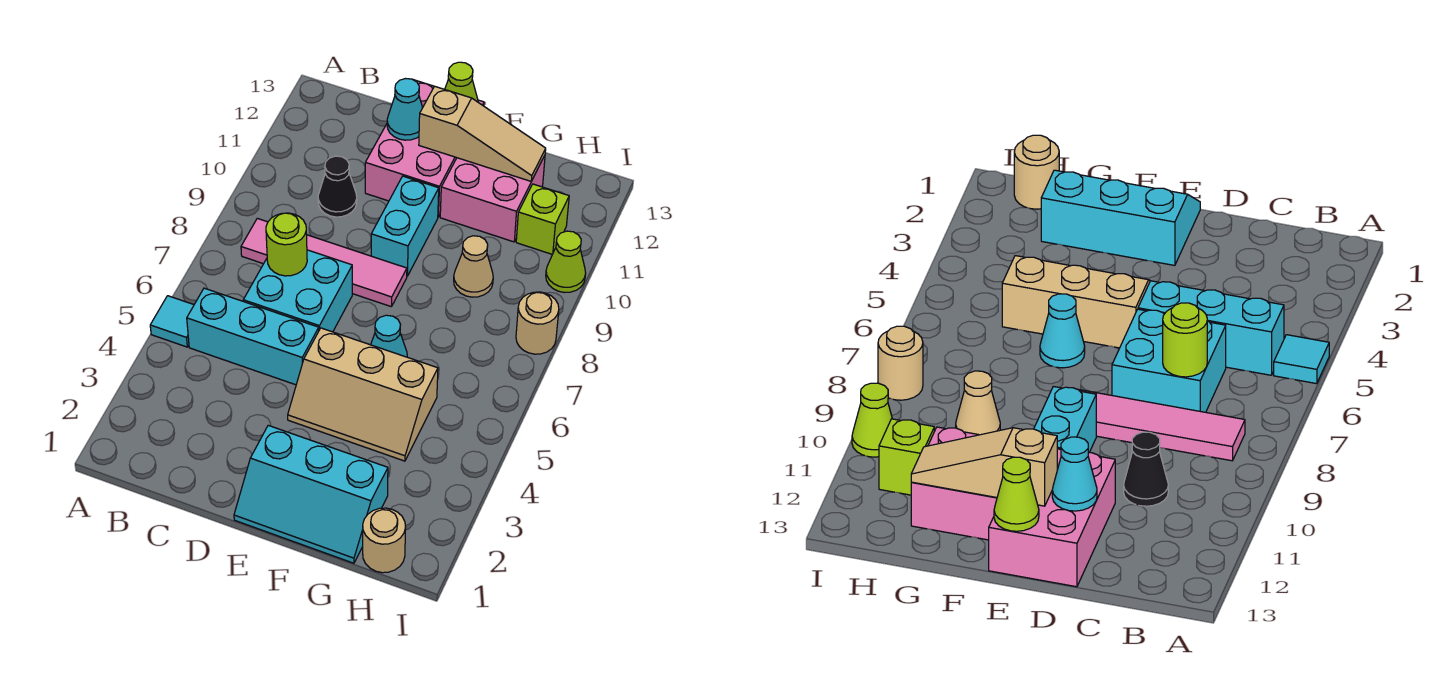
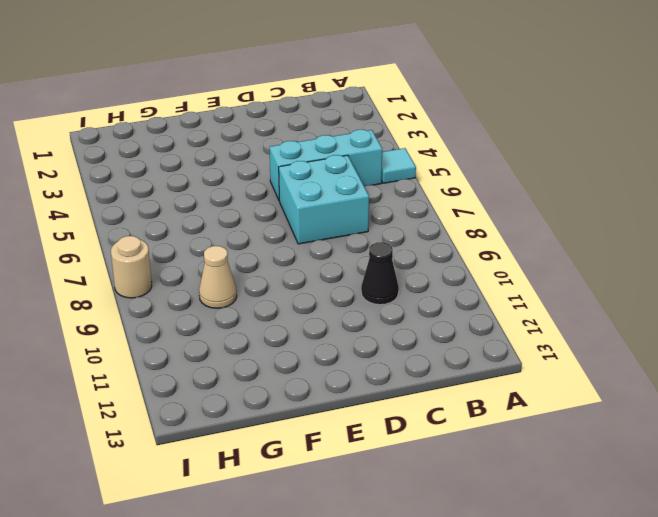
none -> pink 1x4 tile [241,218,407,307]
none -> pink 2x3 brick [365,80,484,217]
none -> cyan 2x3 slope [234,425,388,563]

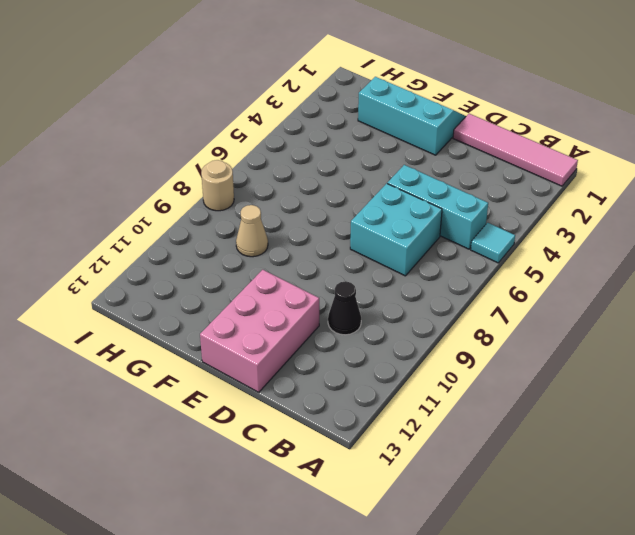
pink 1x4 tile [453,114,578,186] -> pink 1x4 tile moved to [241,218,407,307]
none -> tan 2x3 slope [288,328,438,461]
none -> cyan 1x2 brick [371,176,439,276]
none -> cyan 1x1 cone [371,315,407,357]

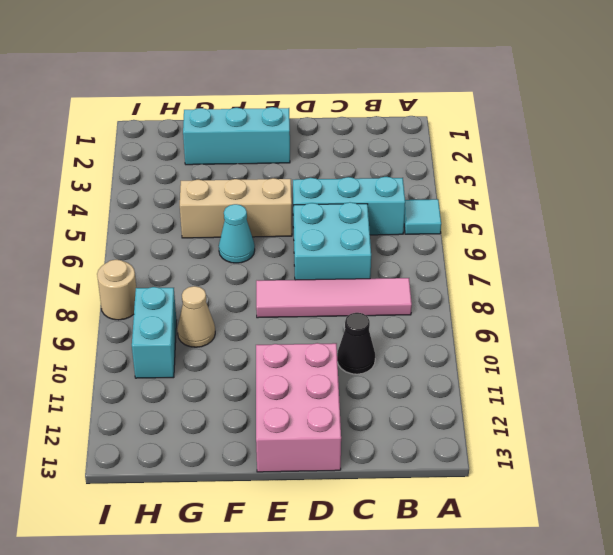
cyan 1x2 brick [132,287,176,378] -> cyan 1x2 brick moved to [371,176,439,276]
none -> pink 2x2 brick [440,156,545,242]
none -> tan 1x1 round brick [363,508,406,573]
none -> lime 1x1 brick [516,184,569,254]

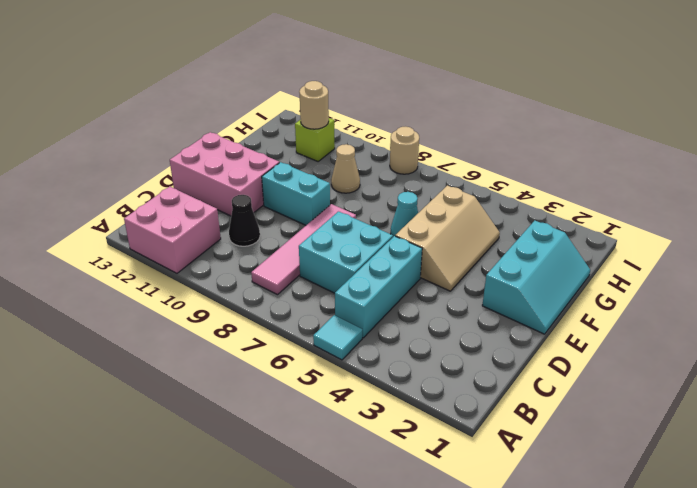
pink 2x2 brick [124,186,221,273] -> pink 2x2 brick moved to [440,156,545,242]
tan 1x1 round brick [299,81,329,129] -> tan 1x1 round brick moved to [363,508,406,573]
none -> lime 1x1 cone [546,231,586,293]
none -> lime 1x1 round brick [266,213,307,276]
none -> cyan 1x1 cone [387,79,423,140]

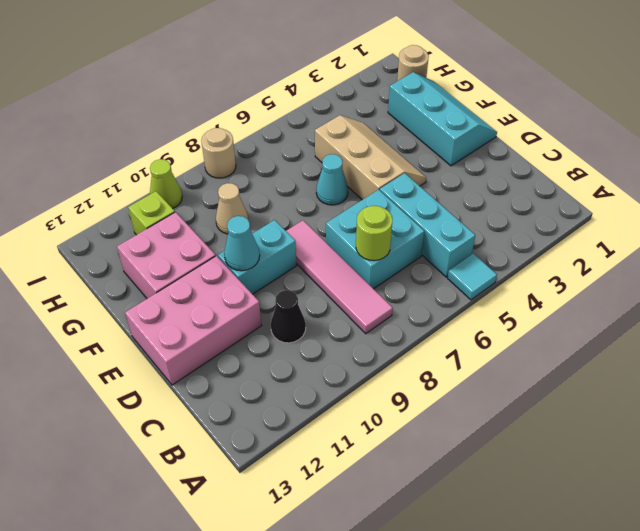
cyan 1x1 cone [224,216,260,271] -> cyan 1x1 cone moved to [387,79,423,140]
none -> tan 1x3 slope [419,86,546,181]
none -> lime 1x1 cone [445,62,478,102]

